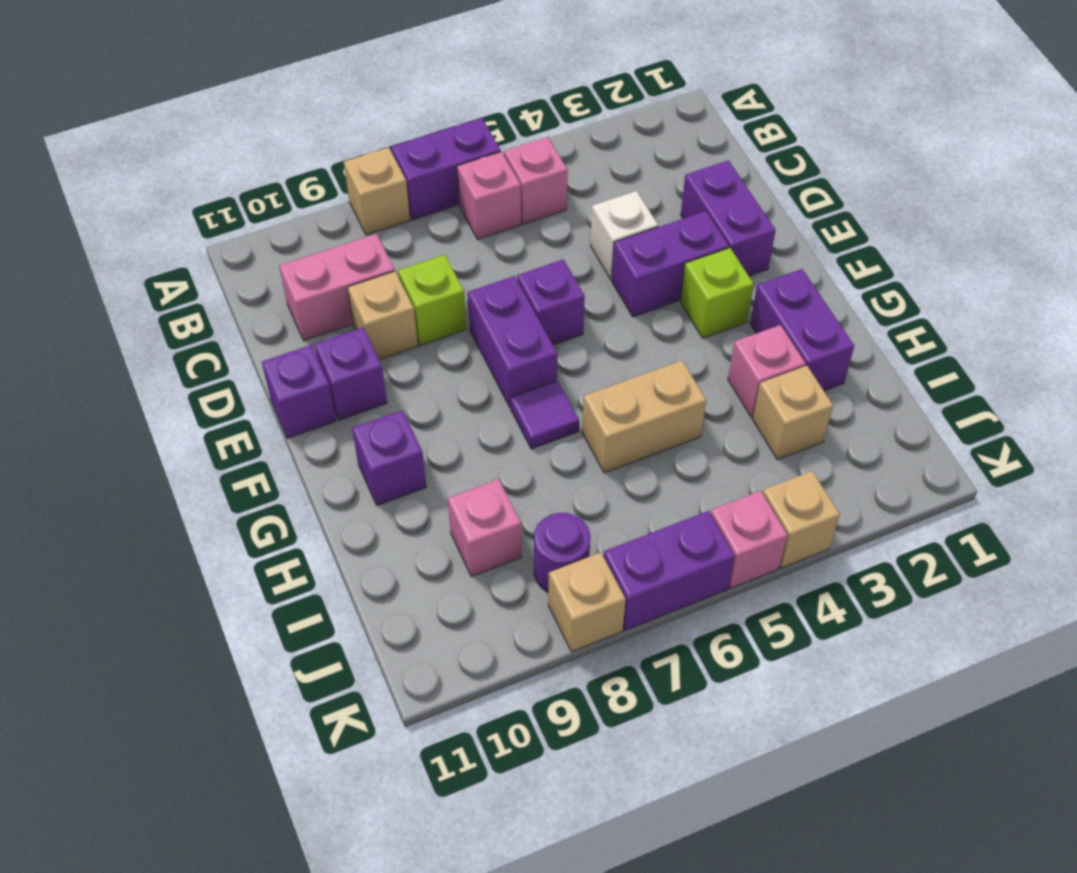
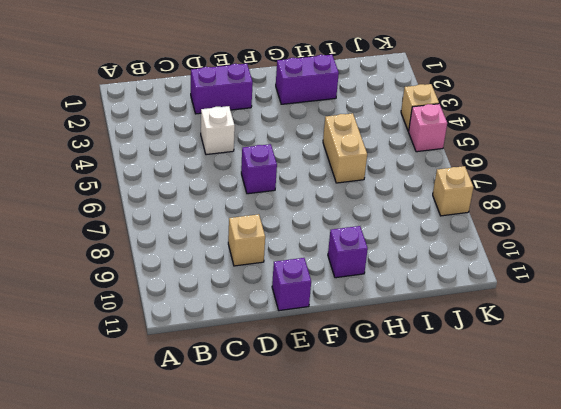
none -> purple 1x2 brick [391,118,501,220]
none -> tan 1x1 brick [344,147,410,235]
none -> pink 1x1 brick [504,137,568,224]

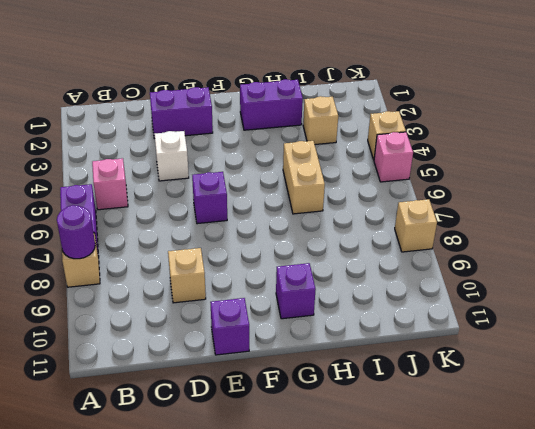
purple 1x1 round brick [57,205,95,259] -> purple 1x1 round brick moved to [534,513,590,593]
none -> pink 1x1 brick [457,152,521,239]
none -> pink 1x2 brick [279,234,395,341]
none -> lime 1x1 brick [398,255,466,345]

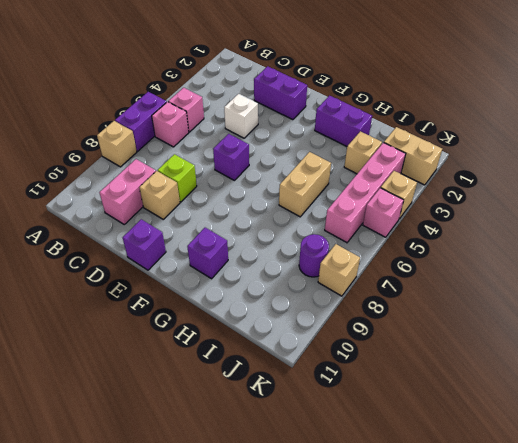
tan 1x2 brick [384,127,442,185] -> none
pink 1x4 brick [325,143,406,243] -> none
none -> purple 1x2 brick [612,211,729,317]
none -> purple 1x2 brick [468,276,557,407]
none -> purple 1x1 brick [314,327,387,420]

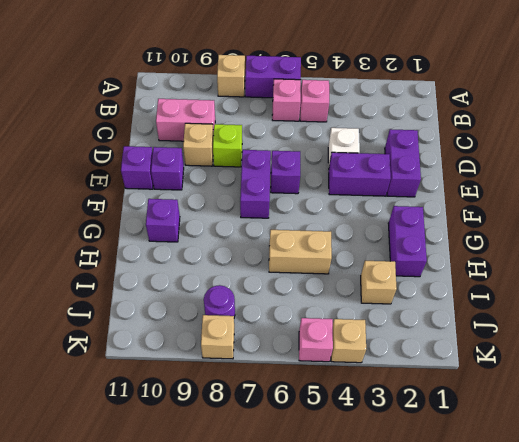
none -> lime 1x1 brick [680,248,754,338]
none -> purple 1x1 tile [510,381,579,449]
none -> pink 1x1 brick [728,325,806,418]

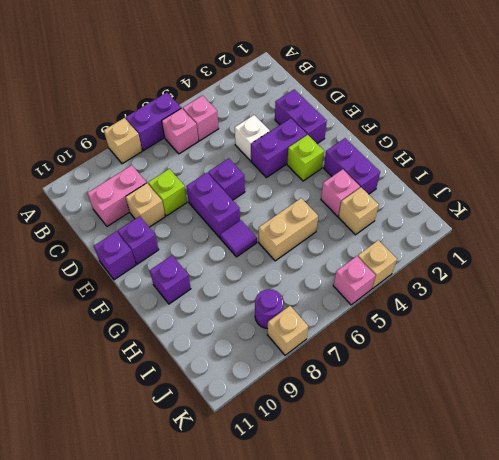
none -> pink 1x1 brick [448,479,522,577]
none -> purple 1x2 brick [603,511,734,630]

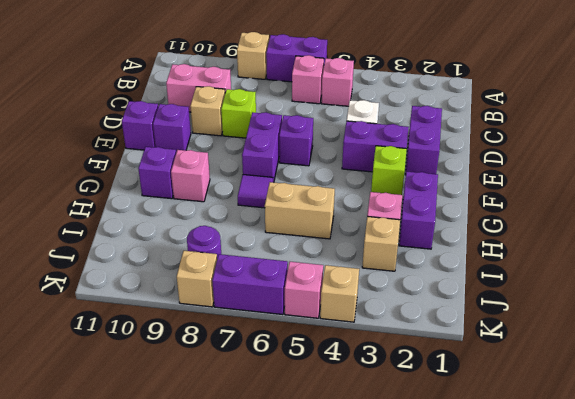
pink 1x1 brick [171,150,210,202] -> pink 1x1 brick moved to [448,479,522,577]

